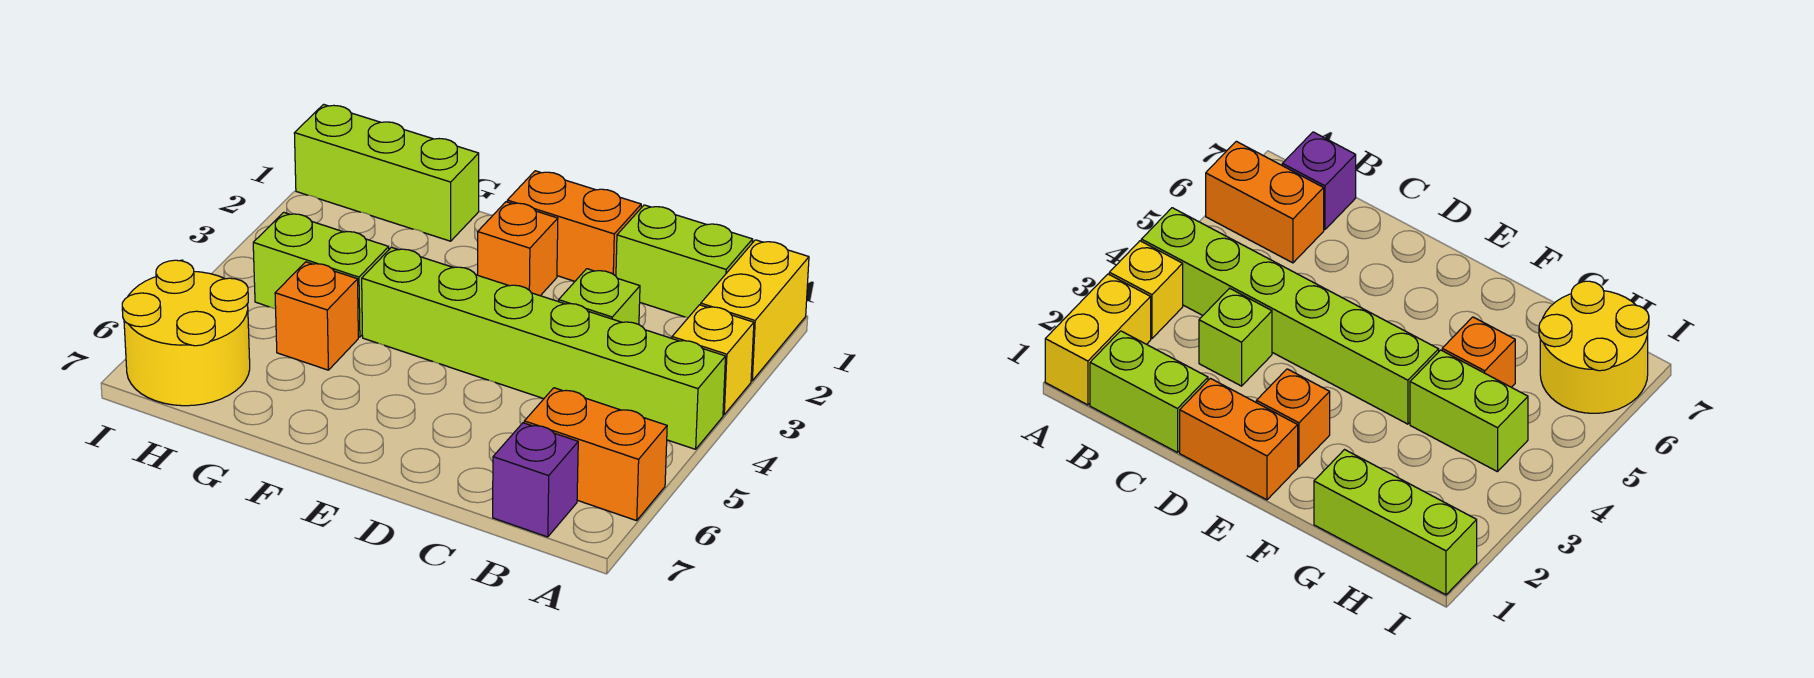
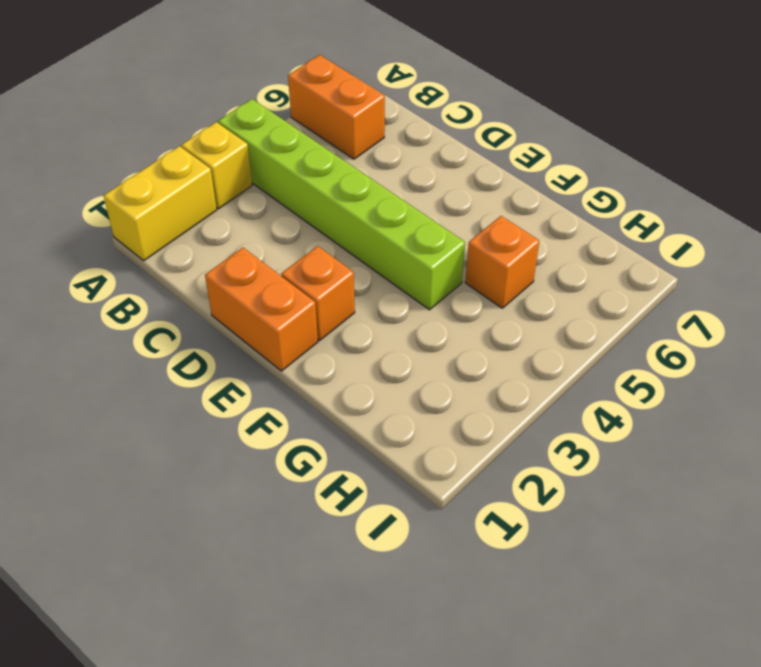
none -> lime 1x2 brick [616,205,753,317]
none -> purple 1x1 brick [493,423,578,537]
none -> lime 1x1 brick [559,269,640,324]

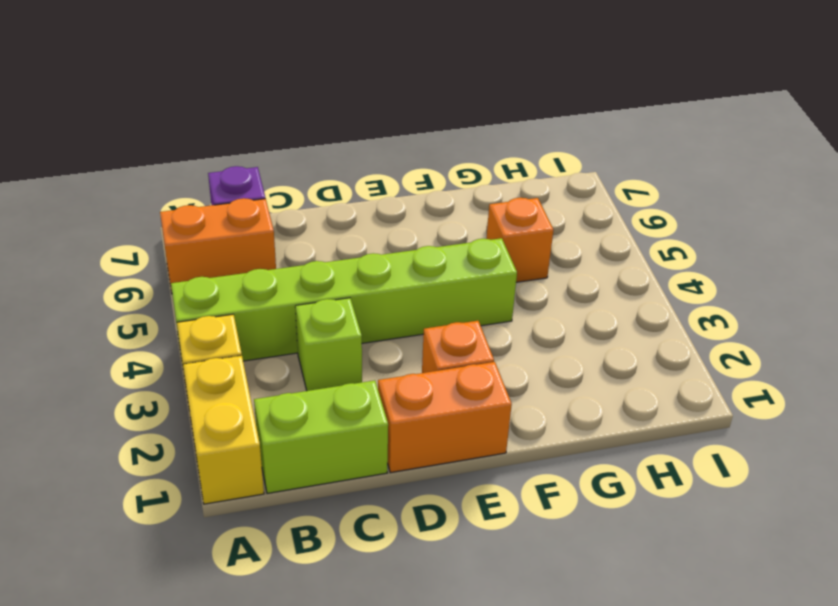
none -> lime 1x3 brick [294,104,479,241]
none -> lime 1x2 brick [253,212,389,337]
none -> yellow 2x2 round brick [122,260,250,406]

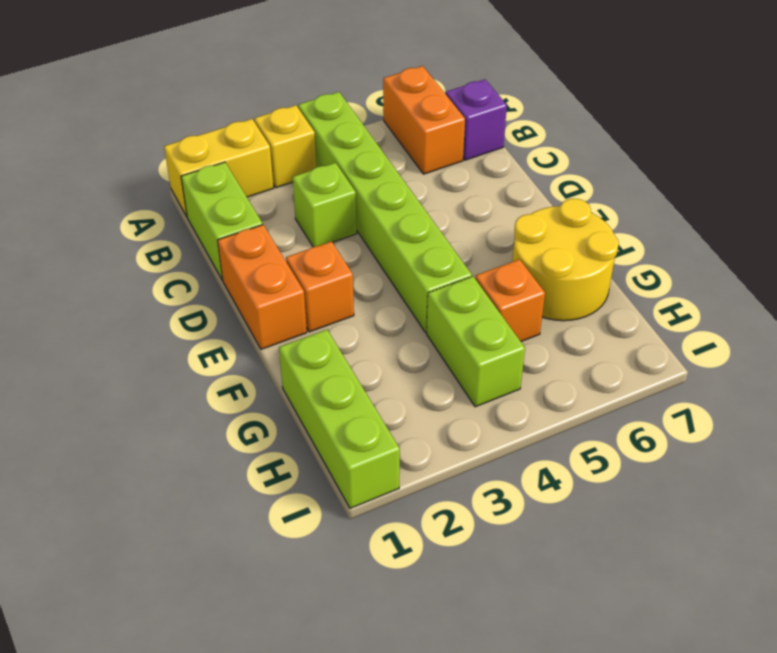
yellow 2x2 round brick [512,199,619,321] -> yellow 2x2 round brick moved to [122,260,250,406]

